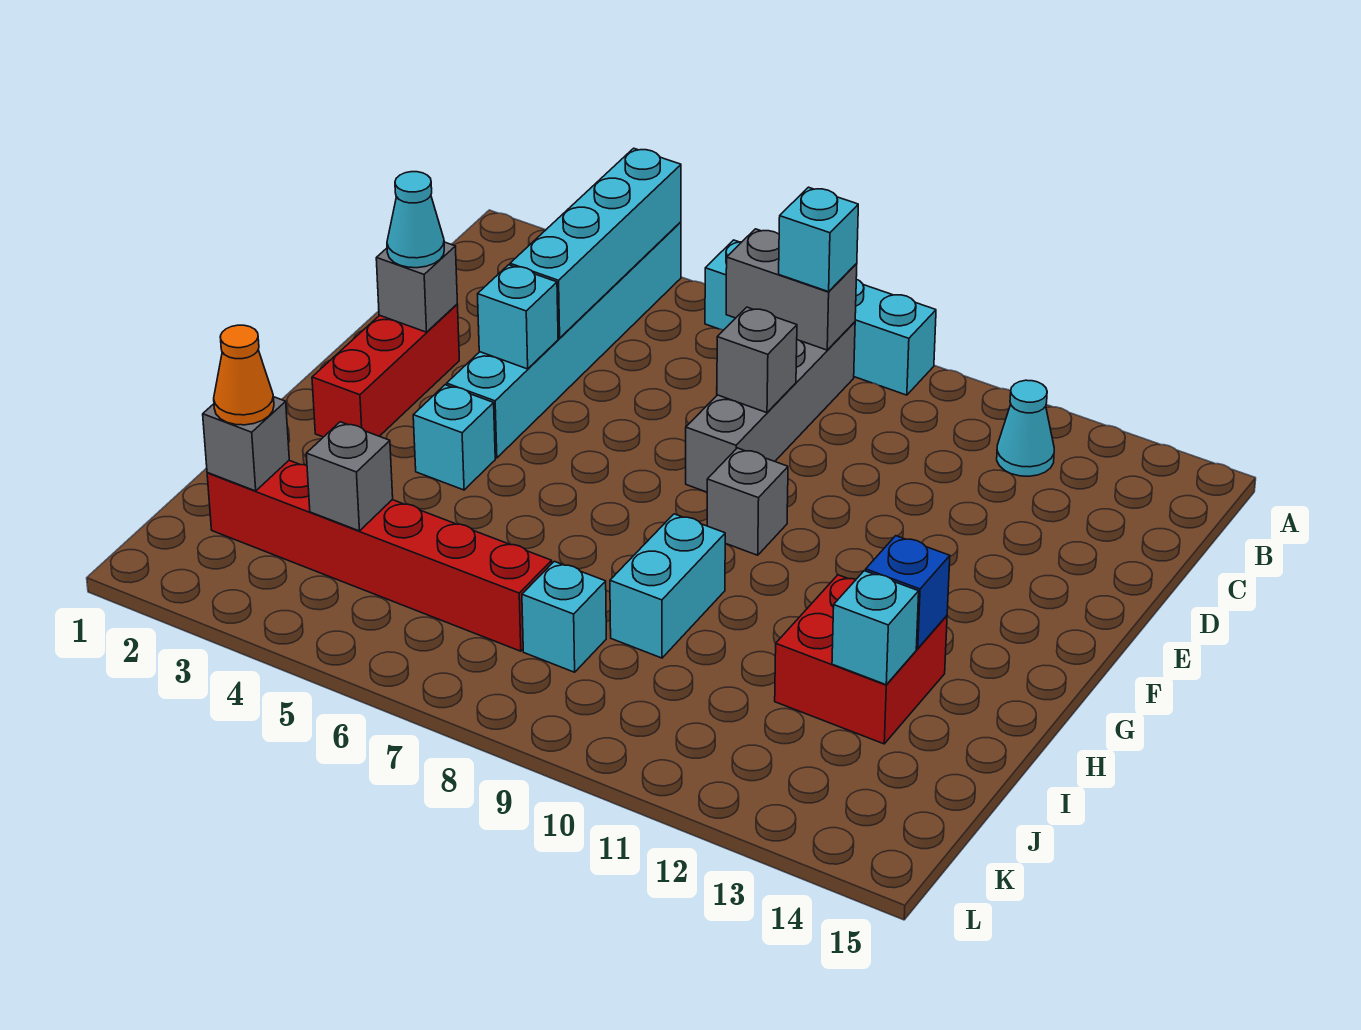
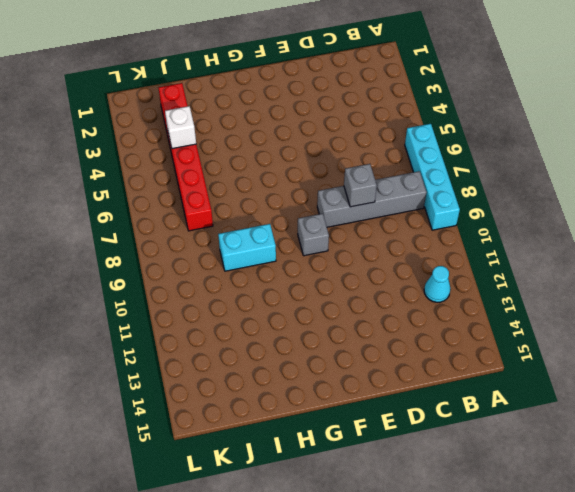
white 1x1 brick [165,106,196,149] -> grey 1x1 brick [306,422,393,531]
none -> cyan 1x6 brick [447,222,681,458]
none -> red 1x3 brick [312,304,459,437]
none -> cyan 1x1 brick [413,385,495,490]

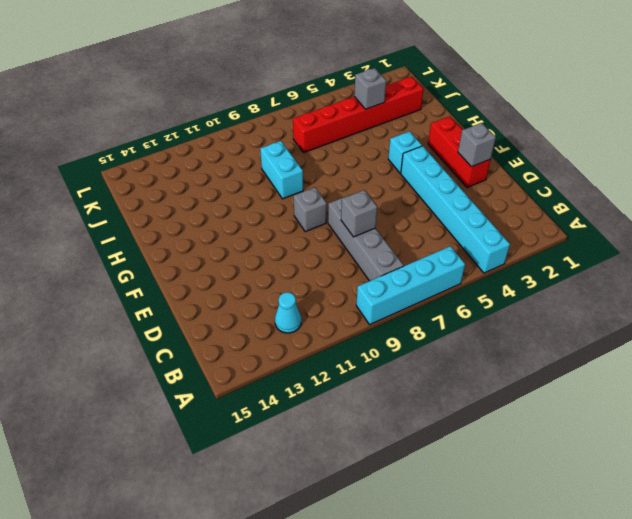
none -> red 2x2 brick [775,575,947,744]
none -> cyan 1x1 brick [522,561,606,672]
none -> cyan 1x4 brick [510,148,681,338]

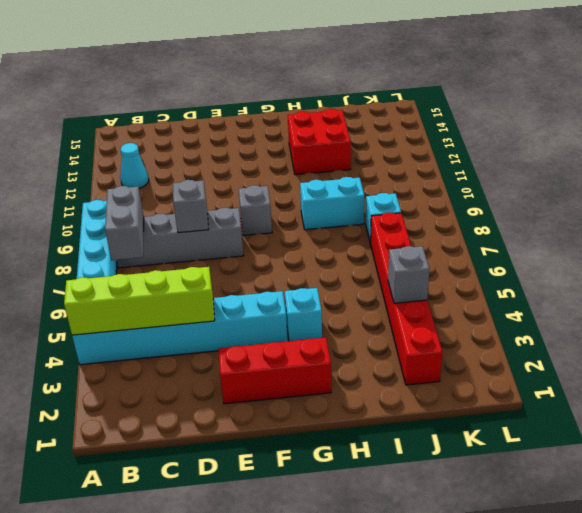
lime 1x4 brick [64,267,215,335] -> cyan 1x4 brick [510,148,681,338]
none -> grey 1x1 brick [376,242,457,332]
none -> cyan 1x1 brick [478,265,558,369]
none -> blue 1x1 brick [866,536,950,649]

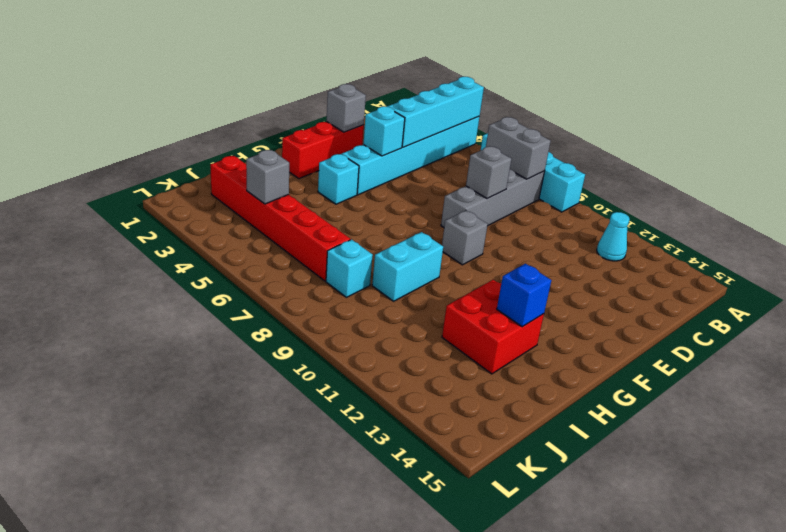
none -> cyan 1x1 brick [832,571,919,685]
none -> grey 1x1 brick [203,397,289,491]
none -> cyan 1x1 brick [779,187,858,292]

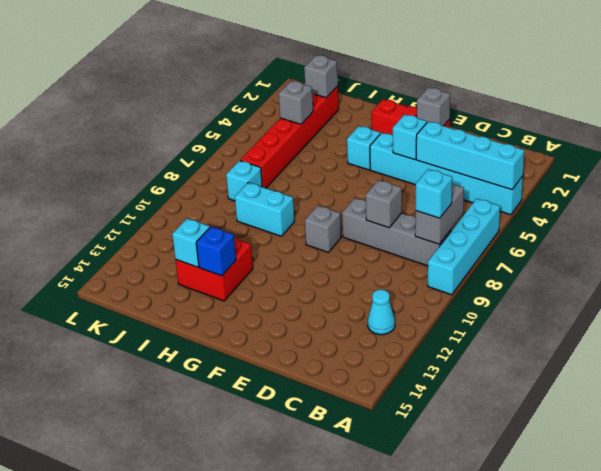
none -> cyan 1x1 cone [387,172,444,268]
none -> orange 1x1 cone [214,325,274,425]

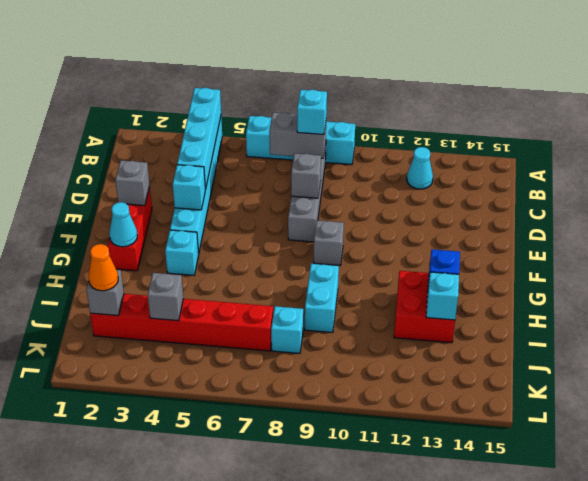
cyan 1x1 cone [109,202,137,247] -> cyan 1x1 cone moved to [387,172,444,268]

